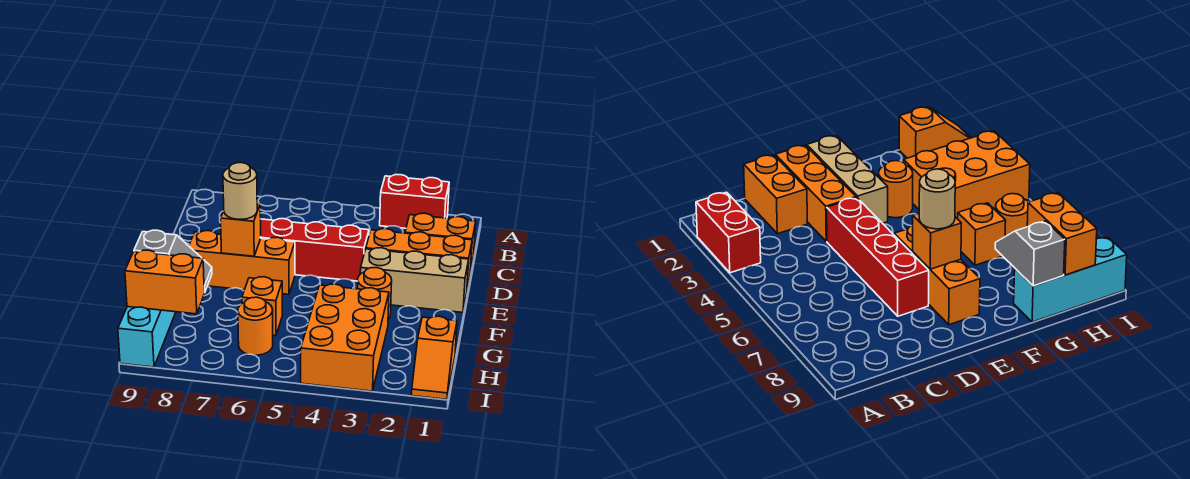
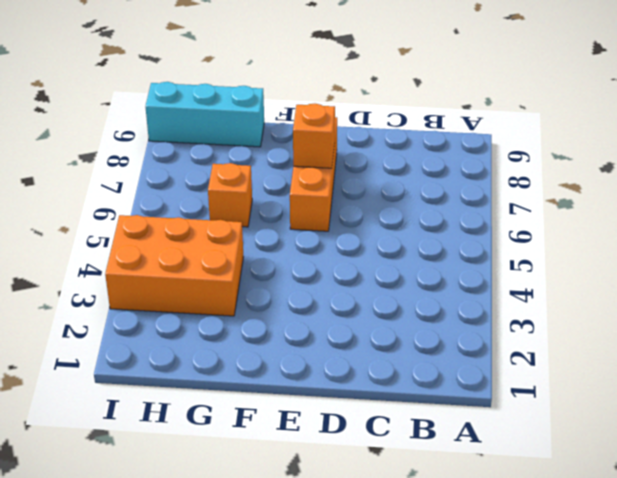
none -> red 1x2 brick [380,175,449,228]
none -> orange 1x2 brick [405,213,476,272]
none -> orange 1x3 brick [366,229,472,289]

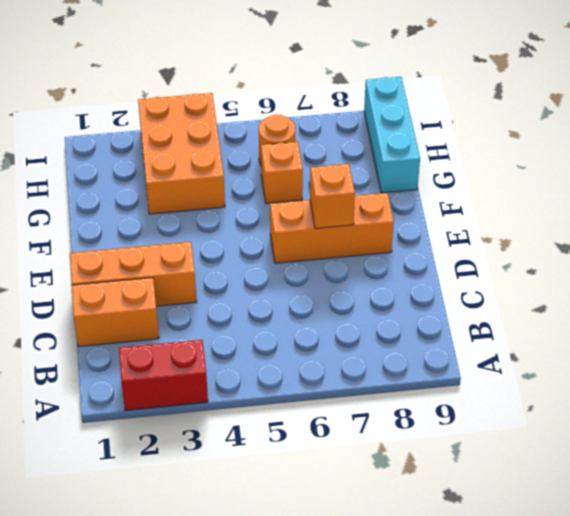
none -> red 1x4 brick [261,219,369,281]
none -> tan 1x3 brick [360,248,469,313]
none -> orange 1x1 round brick [358,268,392,319]

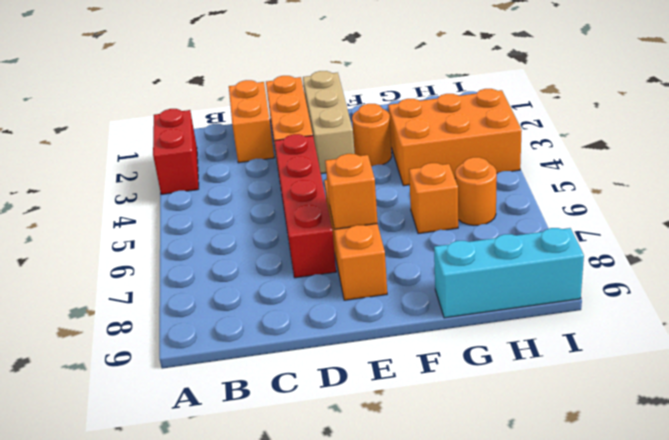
none -> orange 1x2 slope [412,316,457,400]
none -> grey 1x2 slope [134,230,212,293]
none -> orange 1x2 brick [125,250,204,314]

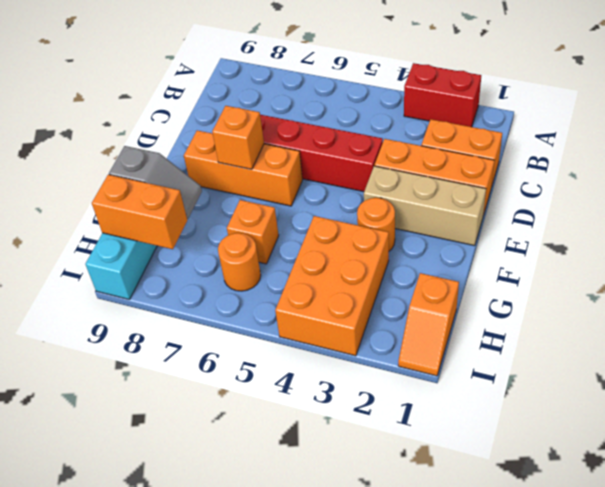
none -> tan 1x1 round brick [223,163,257,219]

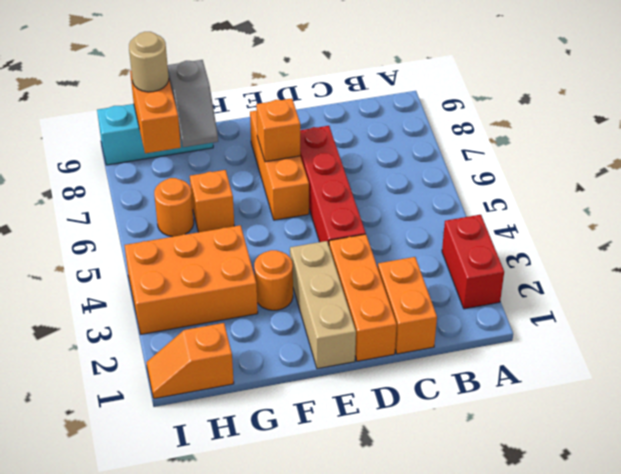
tan 1x1 round brick [129,32,169,92] -> tan 1x1 round brick moved to [223,163,257,219]

